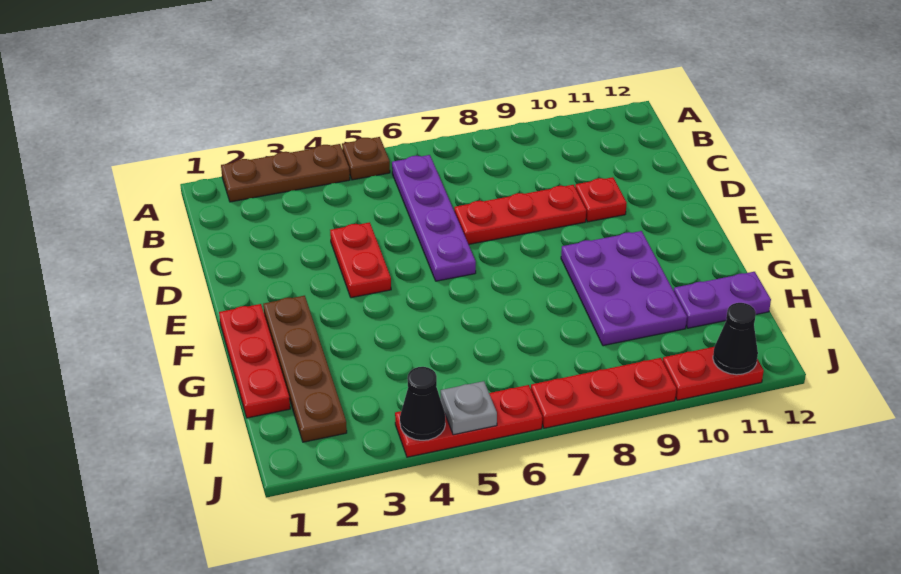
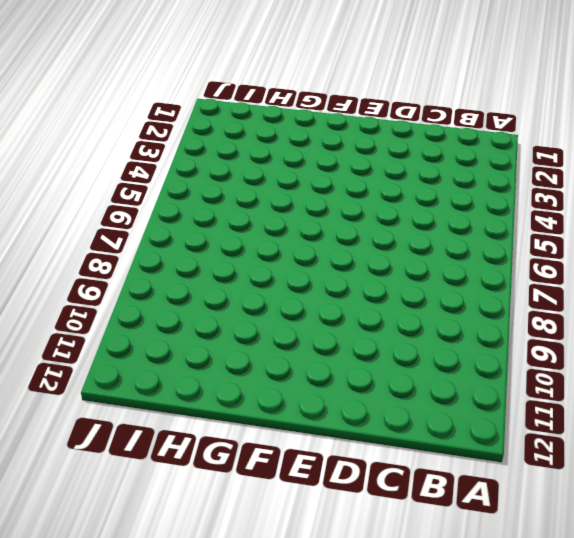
none -> brown 1x3 plate [221,144,350,202]
none -> brown 1x1 plate [342,137,390,180]
none -> purple 1x4 plate [392,155,476,281]

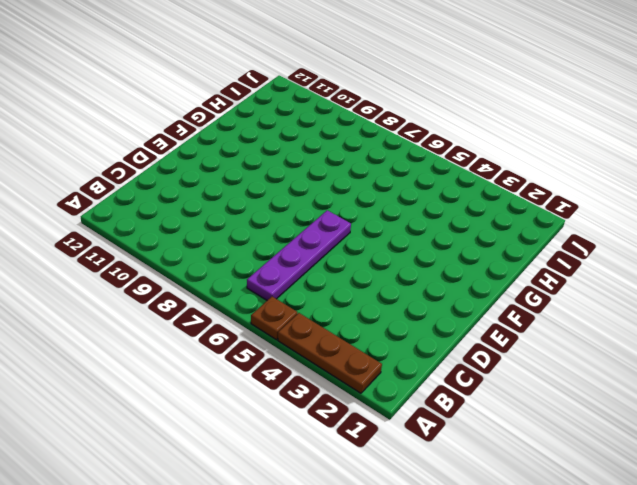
none -> red 1x2 plate [330,222,391,298]
none -> red 1x3 plate [454,185,586,244]
none -> red 1x1 plate [575,177,627,222]

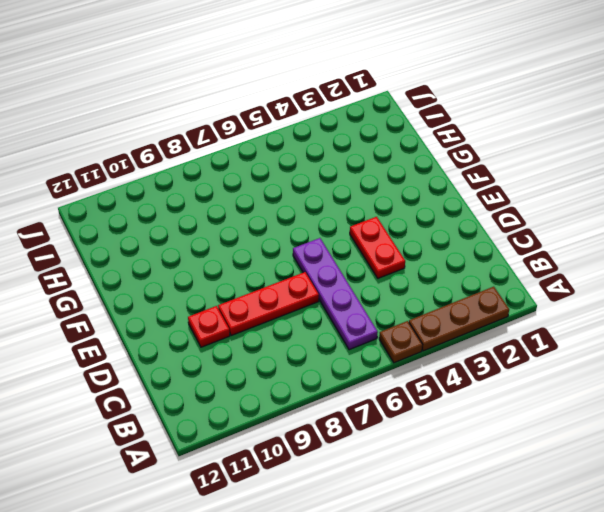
none -> red 1x3 plate [219,304,290,418]
none -> brown 1x4 plate [263,296,347,442]
none -> purple 2x3 plate [561,231,687,346]

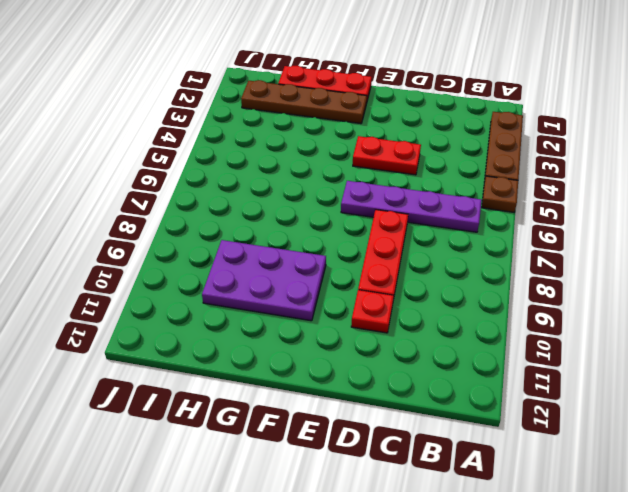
none -> purple 1x2 plate [674,272,771,328]
none -> red 1x3 plate [395,385,542,457]
none -> red 1x3 plate [531,358,676,428]

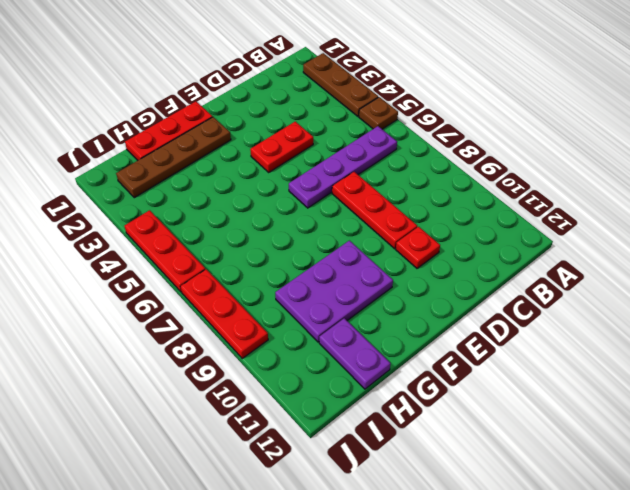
none -> red 1x2 plate [663,347,764,400]
none -> black 1x1 cone [400,367,445,440]
none -> grey 1x1 plate [441,381,497,435]

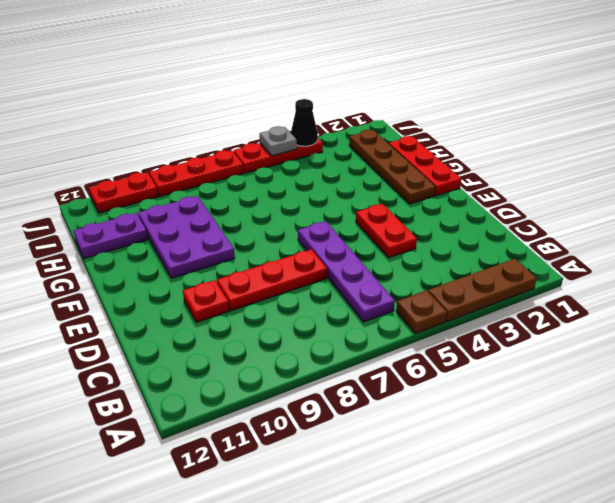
none -> black 1x1 cone [713,303,758,375]

